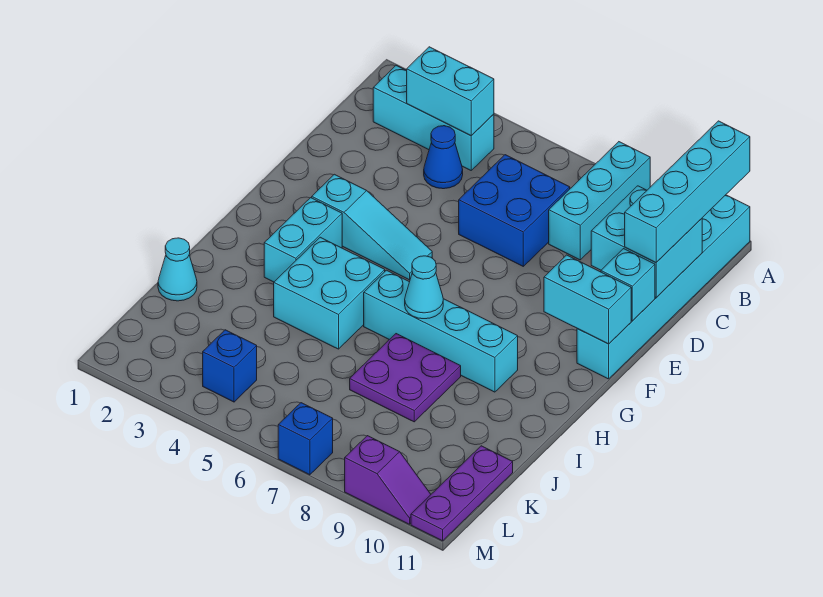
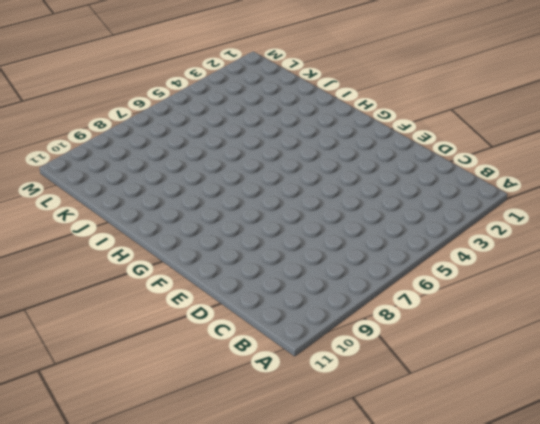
none -> cyan 1x3 brick [549,142,650,260]
none -> cyan 1x6 brick [577,195,750,379]
none -> cyan 1x3 brick [373,66,494,170]

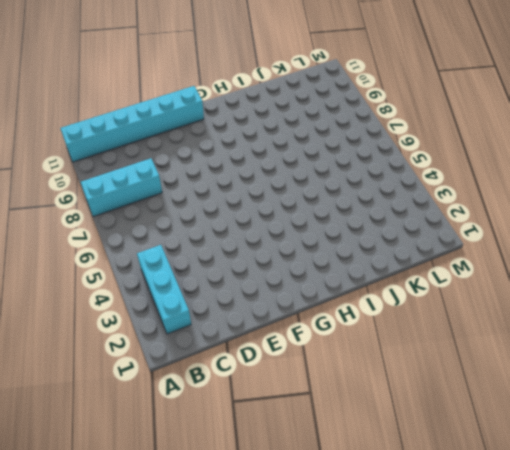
none -> blue 1x1 cone [424,126,463,189]
none -> blue 2x2 brick [459,155,570,266]
none -> cyan 1x3 slope [312,174,432,280]

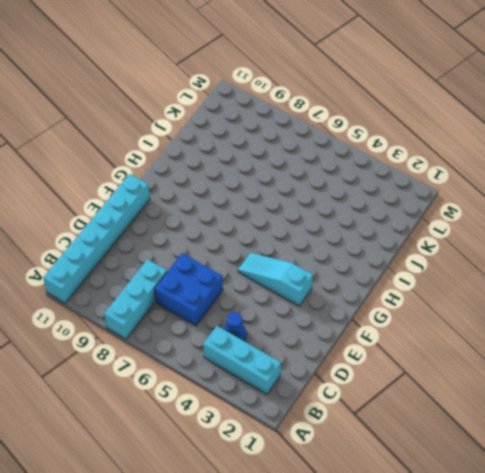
none -> cyan 1x2 brick [264,198,342,282]
none -> cyan 2x2 brick [274,237,385,349]
none -> cyan 1x4 brick [364,270,518,392]

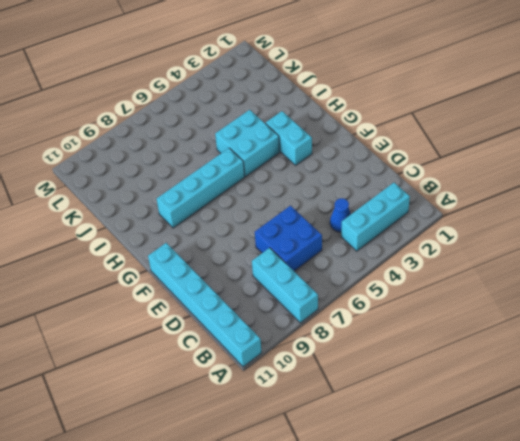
none -> cyan 1x3 slope [312,174,432,280]
none -> purple 2x2 plate [350,334,461,422]
none -> cyan 1x1 cone [158,238,197,301]

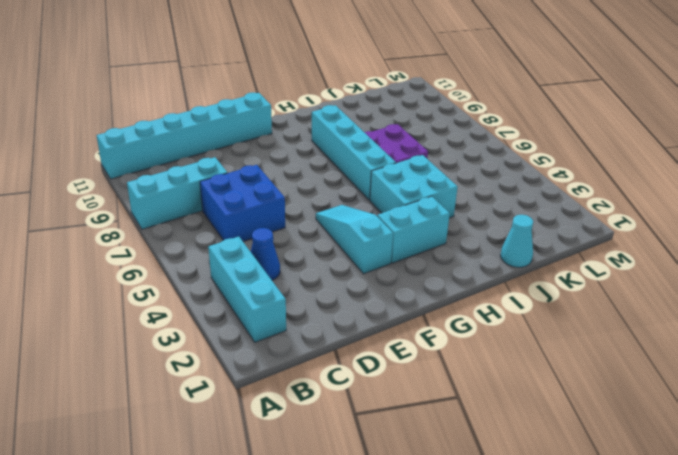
none -> purple 1x3 plate [411,446,513,541]
none -> blue 1x1 brick [203,330,257,402]
none -> blue 1x1 brick [278,403,333,475]

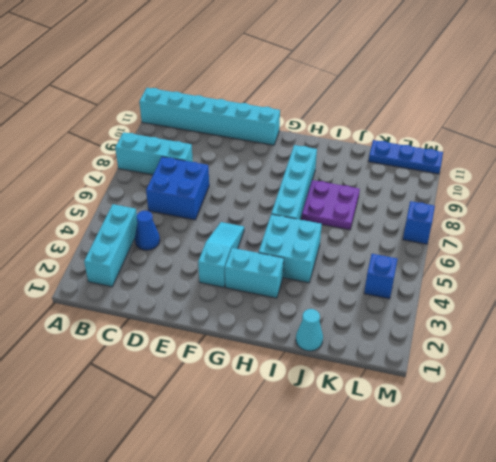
blue 1x3 plate [369,140,443,174] -> purple 1x3 plate [411,446,513,541]
none -> purple 1x2 slope [345,436,431,524]
none -> cyan 1x2 brick [407,47,494,136]
none -> cyan 2x2 brick [591,186,702,297]

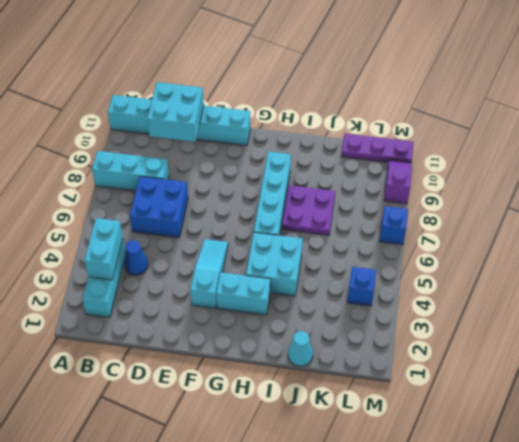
none -> cyan 1x1 brick [601,249,655,321]
none -> cyan 1x2 brick [544,255,631,344]
none -> cyan 1x1 cone [405,256,443,319]

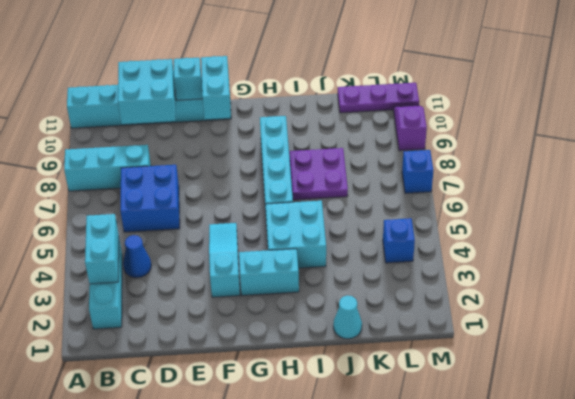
none -> cyan 1x1 cone [405,256,443,319]
none -> cyan 1x4 brick [625,121,750,263]

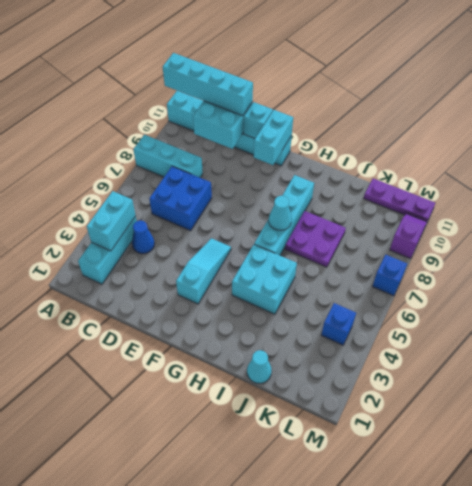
none -> cyan 1x2 brick [264,198,342,282]

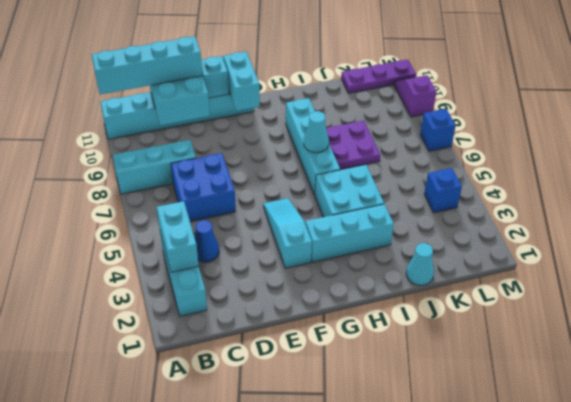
cyan 1x3 brick [305,204,394,262] -> cyan 1x2 brick [264,198,342,282]

